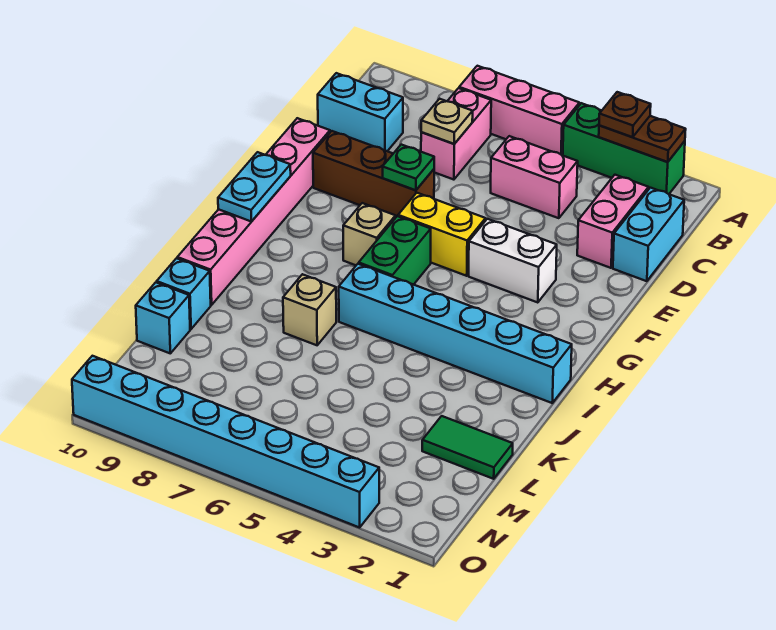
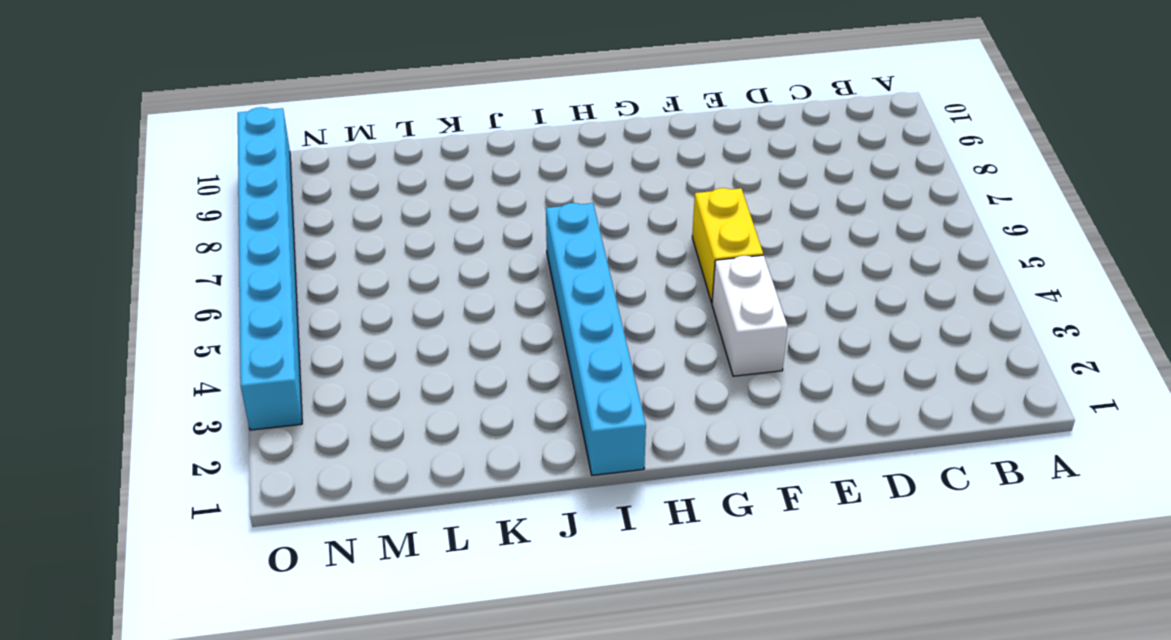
none -> green 1x3 brick [563,103,685,194]
none -> pink 1x3 brick [459,66,579,155]
none -> pink 1x2 brick [421,88,491,180]

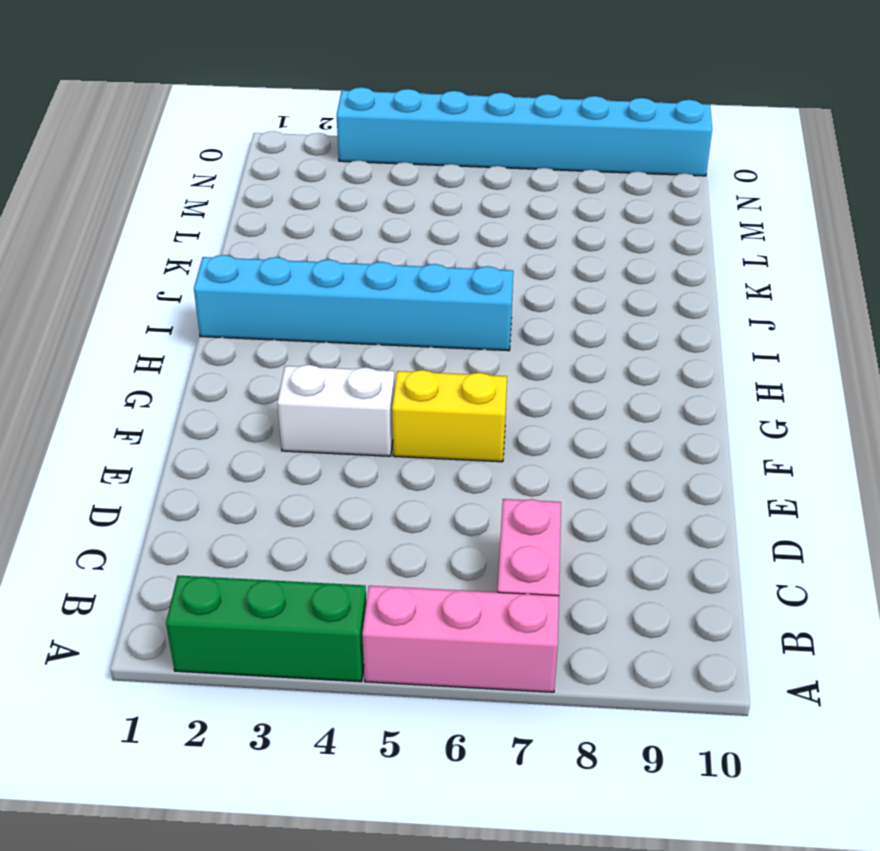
none -> cyan 1x2 brick [613,188,684,281]
none -> pink 1x2 brick [577,175,649,268]
none -> pink 1x2 brick [491,136,578,218]

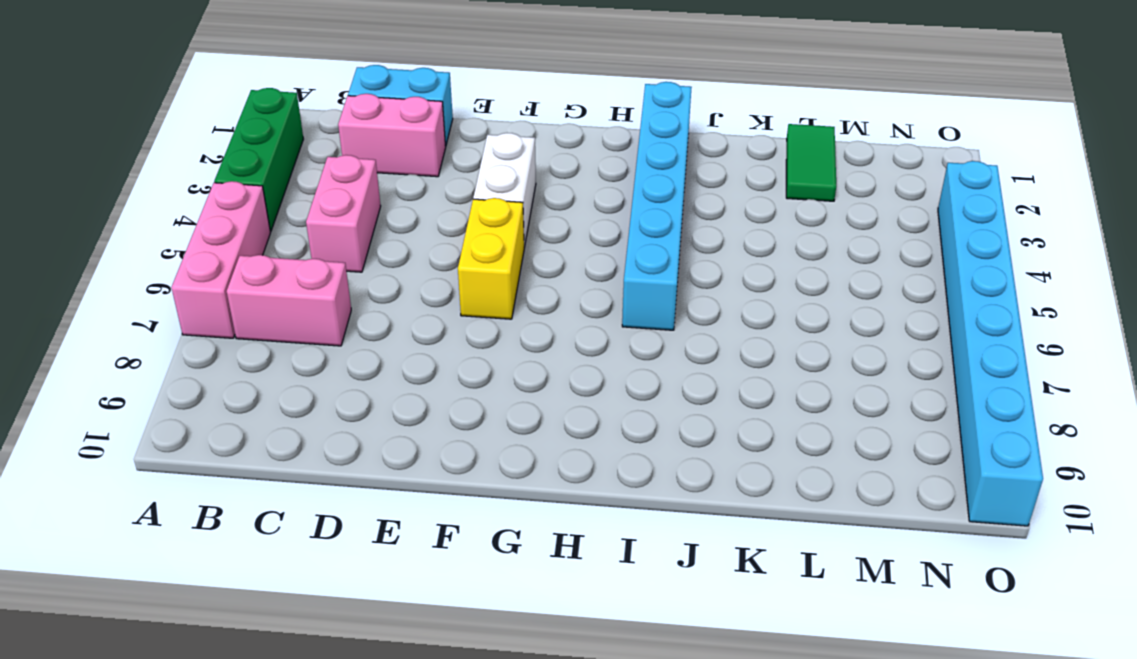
none -> cyan 1x2 brick [318,73,403,151]
none -> brown 1x3 brick [313,131,434,217]
none -> pink 1x6 brick [177,118,330,305]

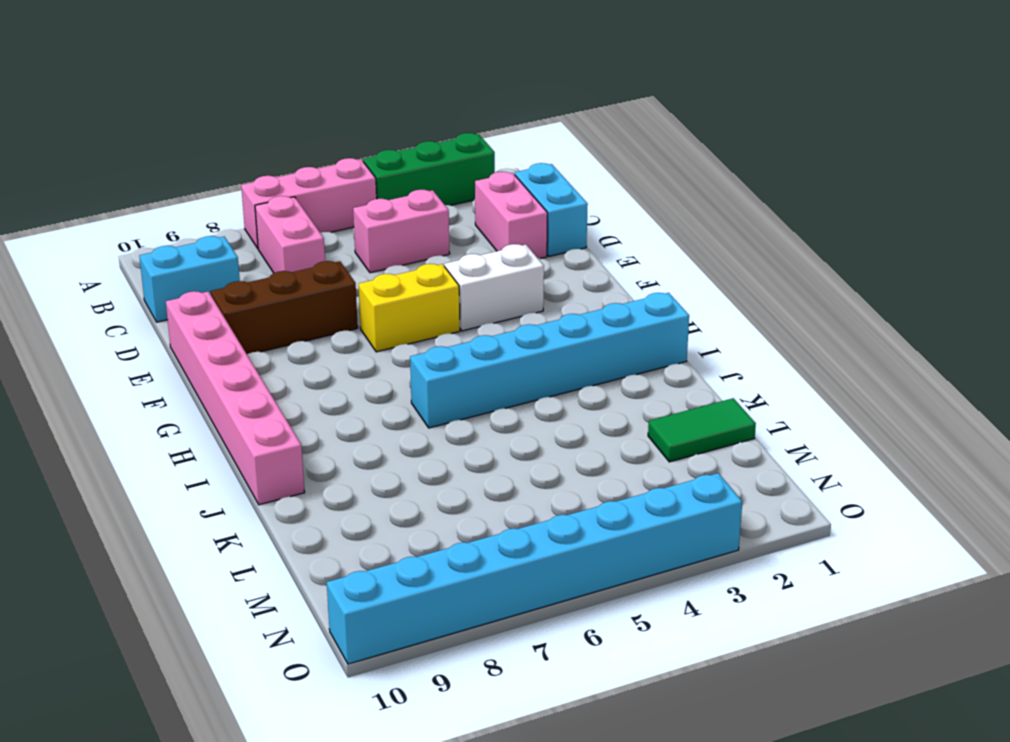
none -> green 1x2 brick [359,216,431,285]
none -> tan 1x1 brick [343,203,396,265]
none -> tan 1x1 brick [283,274,336,345]

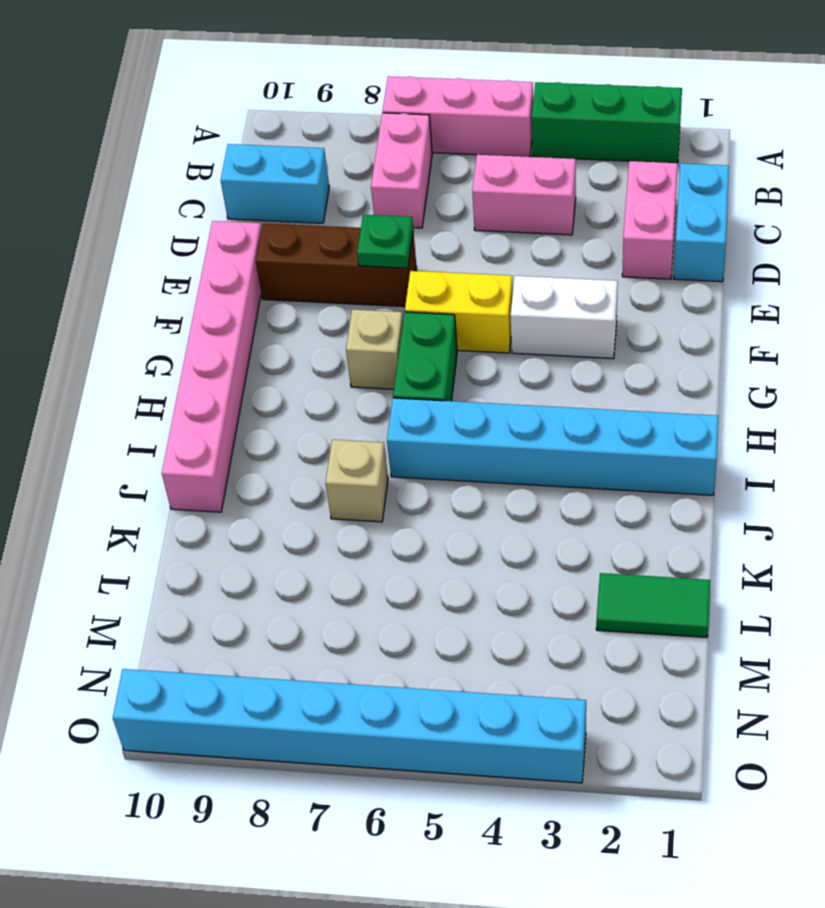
none -> cyan 1x1 brick [157,258,211,329]
none -> cyan 1x1 brick [136,282,190,353]
none -> brown 1x2 plate [599,116,686,162]

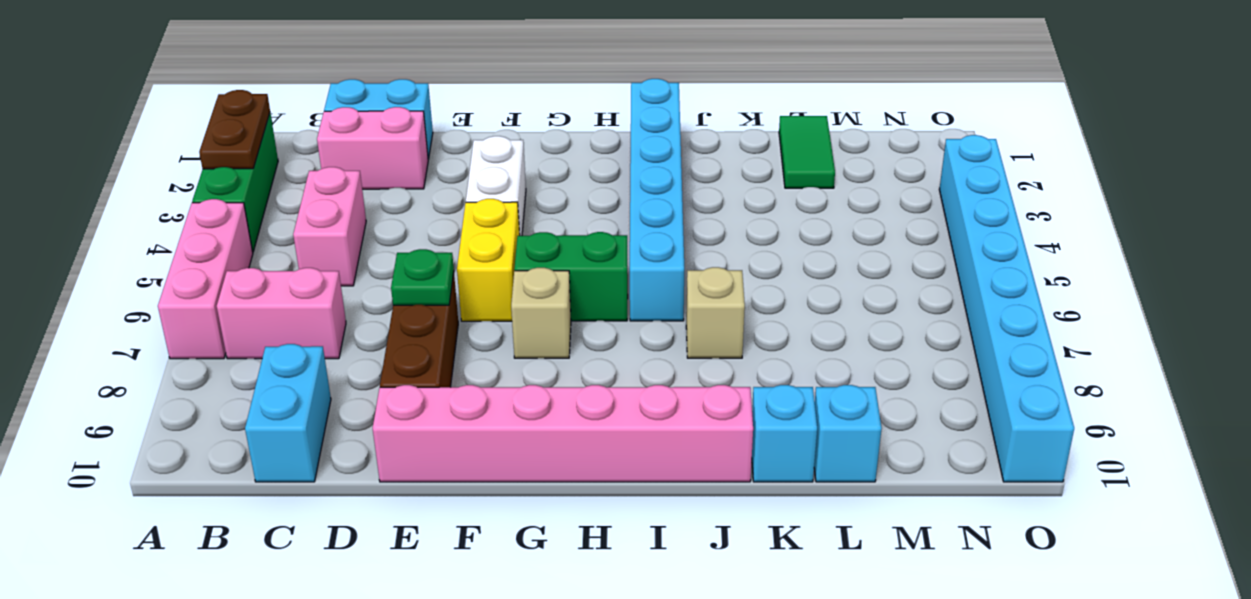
none -> tan 1x1 plate [421,99,473,144]
none -> cyan 1x2 plate [218,152,291,222]
none -> brown 1x1 plate [599,92,651,137]

